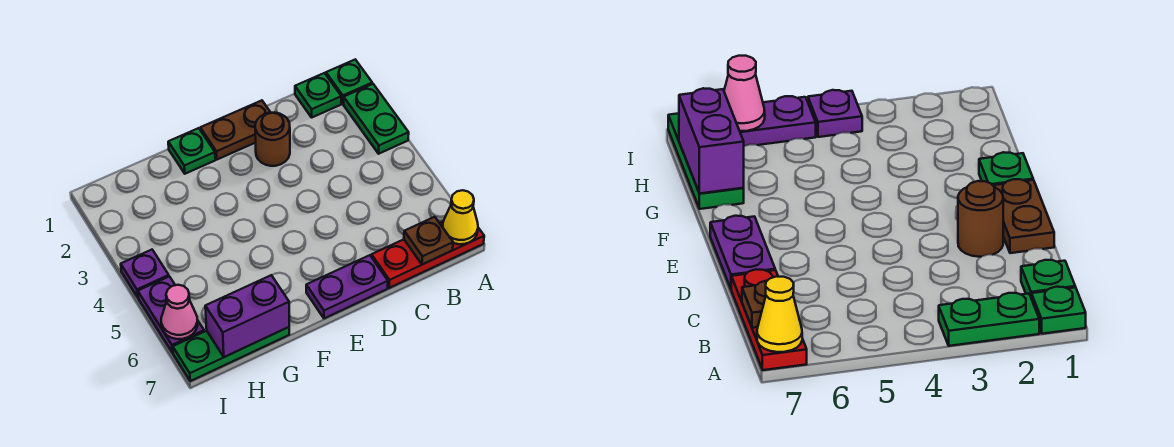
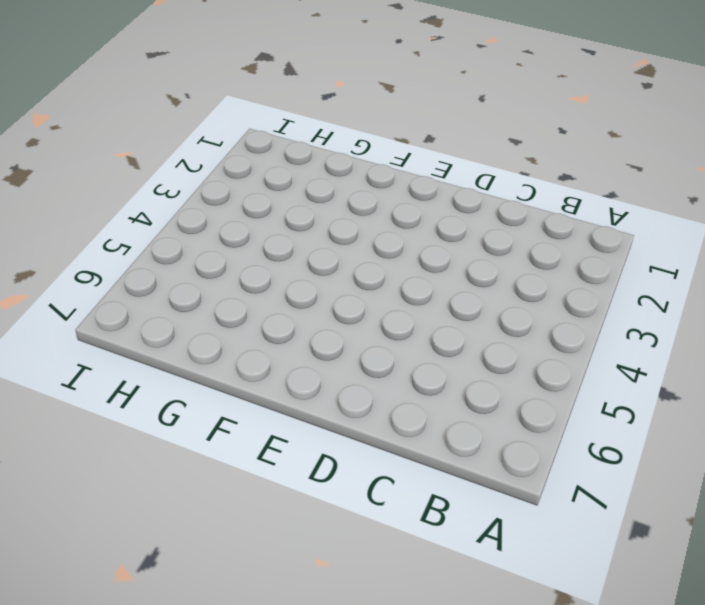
none -> green 1x1 plate [326,60,372,104]
none -> green 1x2 plate [344,84,409,154]
none -> red 1x3 plate [371,221,484,288]

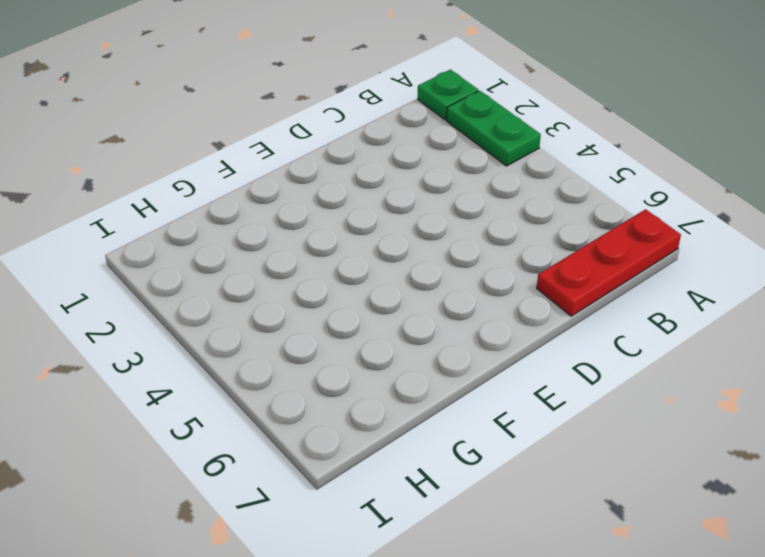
none -> green 1x1 plate [295,73,341,117]
none -> brown 1x2 plate [200,100,271,160]
none -> brown 1x1 round brick [255,112,290,166]

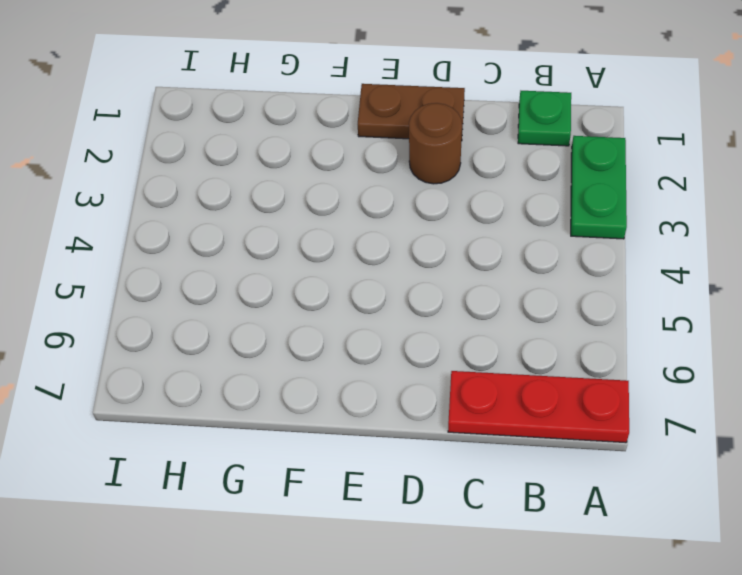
none -> green 1x1 plate [326,60,372,104]
none -> purple 1x2 plate [306,255,388,318]
none -> green 1x1 plate [168,128,215,174]

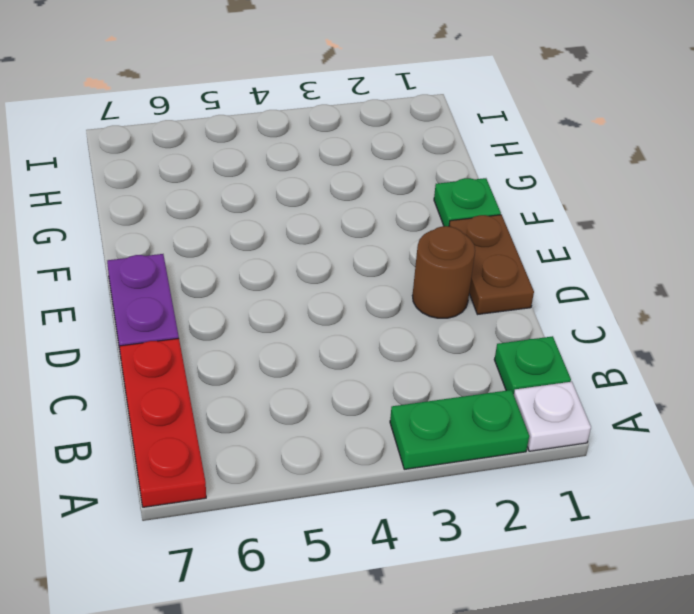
white 1x1 plate [514,382,591,451] -> green 1x1 plate [326,60,372,104]
none -> green 1x3 plate [173,327,289,381]
none -> purple 1x1 plate [121,250,169,297]
none -> purple 1x2 plate [138,276,204,353]

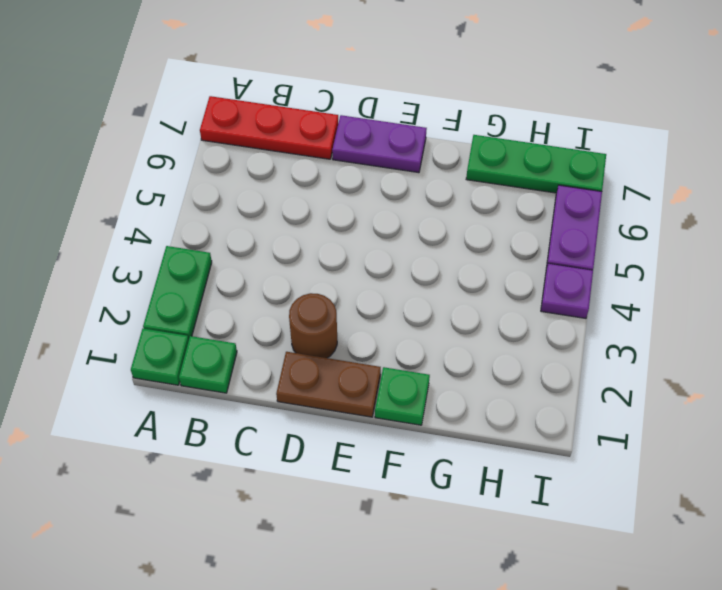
none -> yellow 1x1 cone [443,190,478,244]
none -> brown 1x1 plate [404,217,453,264]
none -> purple 1x2 brick [205,275,289,357]

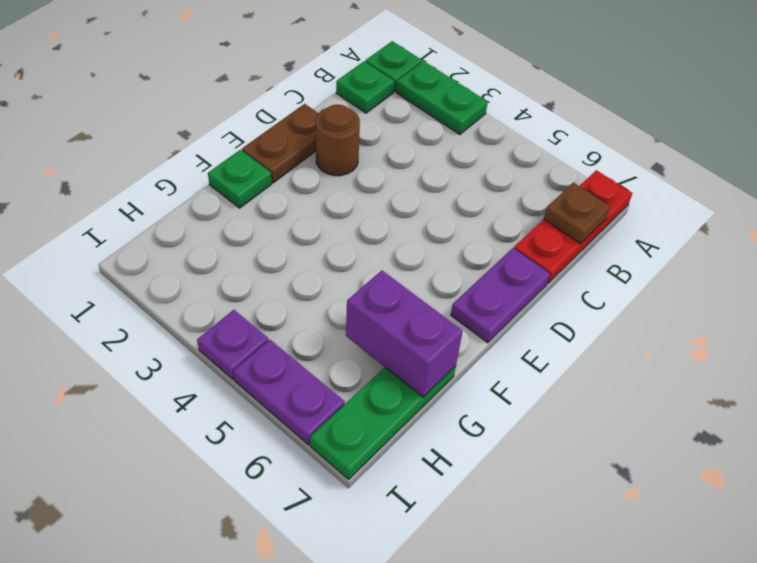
purple 1x2 brick [346,271,463,397] -> purple 1x2 brick turned to [205,275,289,357]
none -> yellow 1x1 cone [443,190,478,244]
none -> pink 1x1 cone [161,285,198,339]

